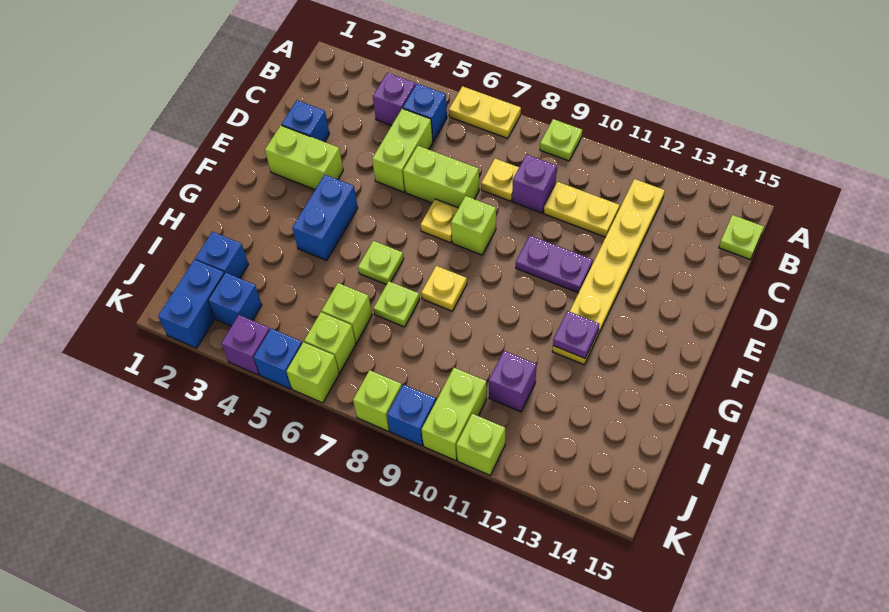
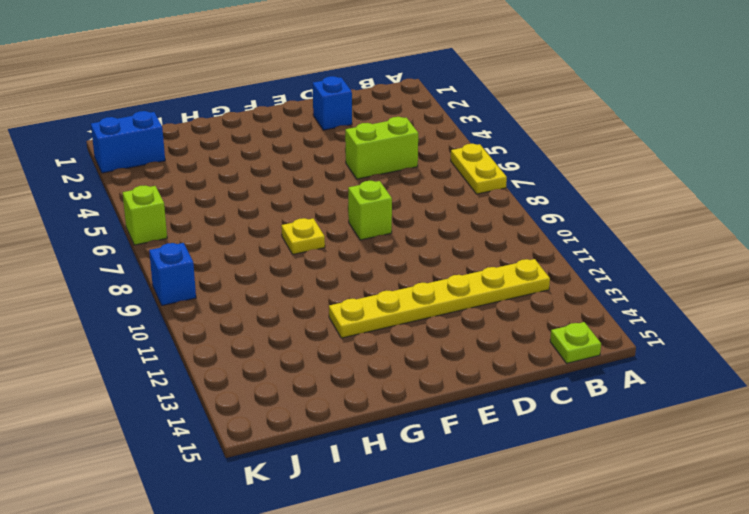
none -> lime 1x1 plate [540,119,582,161]
none -> purple 1x1 brick [373,73,416,126]
none -> blue 1x1 brick [403,84,447,141]
none -> yellow 1x1 plate [481,159,519,201]

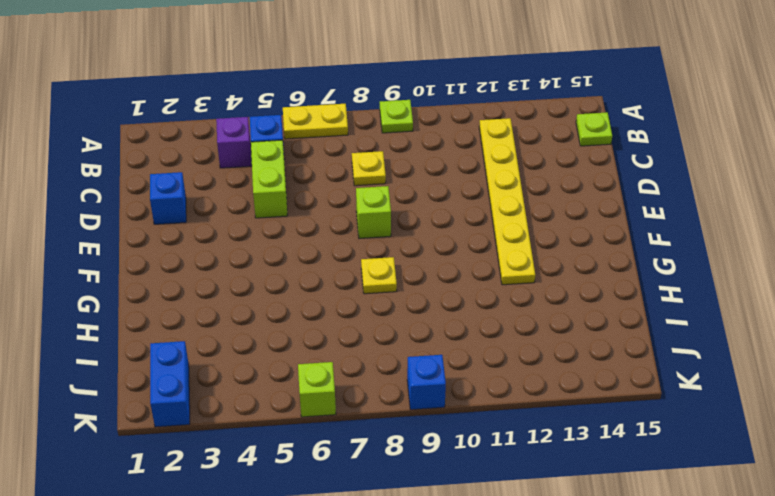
none -> purple 1x1 brick [512,154,557,213]
none -> yellow 1x2 plate [544,182,620,237]
none -> lime 1x2 brick [403,146,479,208]
none -> lime 1x2 brick [265,125,343,190]

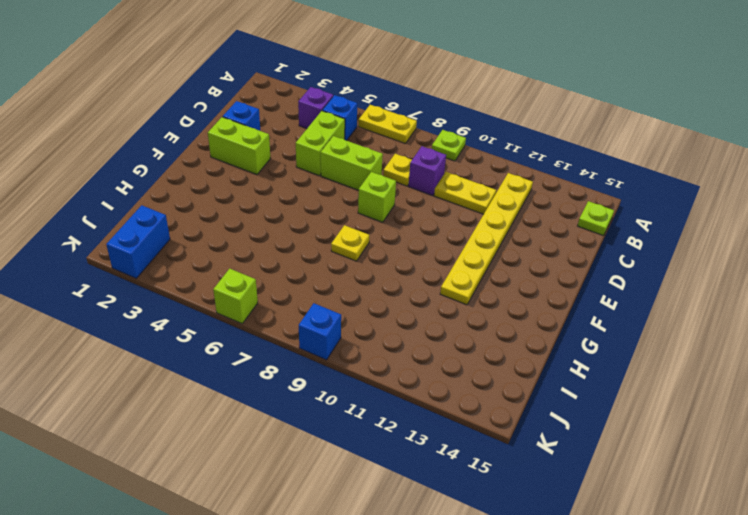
none -> yellow 1x1 plate [421,199,458,243]
none -> purple 1x2 plate [516,236,593,293]
none -> blue 1x2 brick [292,175,358,260]
none -> lime 1x1 plate [358,241,404,285]

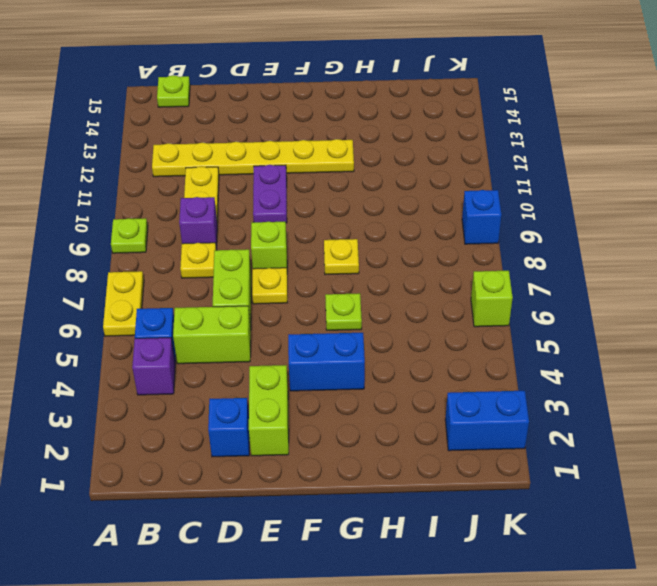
none -> lime 1x1 plate [373,281,420,327]
none -> blue 1x1 brick [195,232,248,278]
none -> lime 1x1 brick [322,283,372,343]
none -> purple 1x1 brick [489,351,537,412]

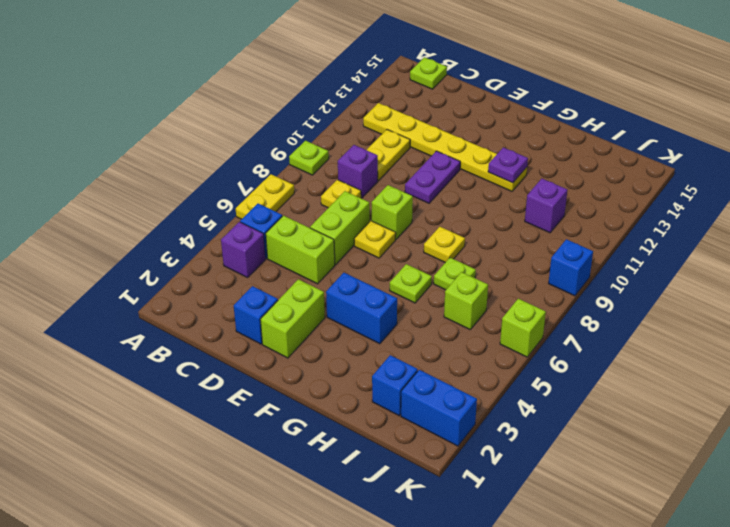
none -> blue 1x1 brick [208,273,262,326]
none -> lime 1x1 brick [304,312,356,373]
none -> lime 1x2 brick [422,368,487,461]
none -> purple 1x1 brick [221,315,270,375]

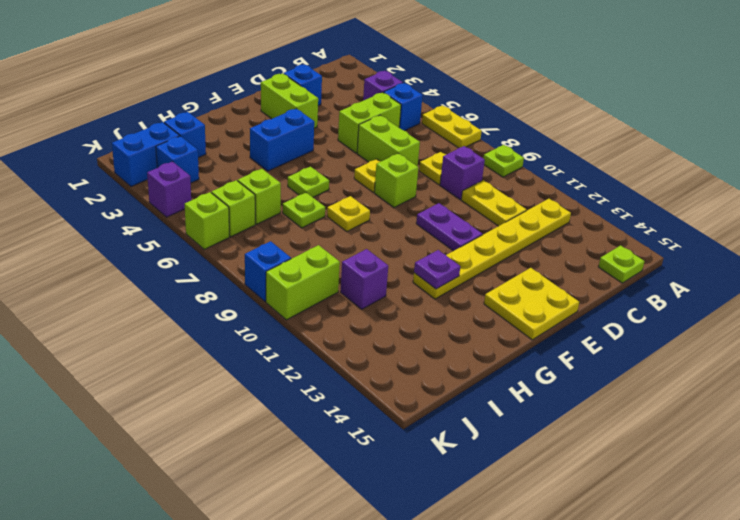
yellow 2x2 plate [484,268,579,340] -> none
none -> blue 1x1 brick [254,329,302,389]
none -> lime 1x1 brick [353,370,402,431]
none -> lime 1x1 brick [456,414,505,475]

